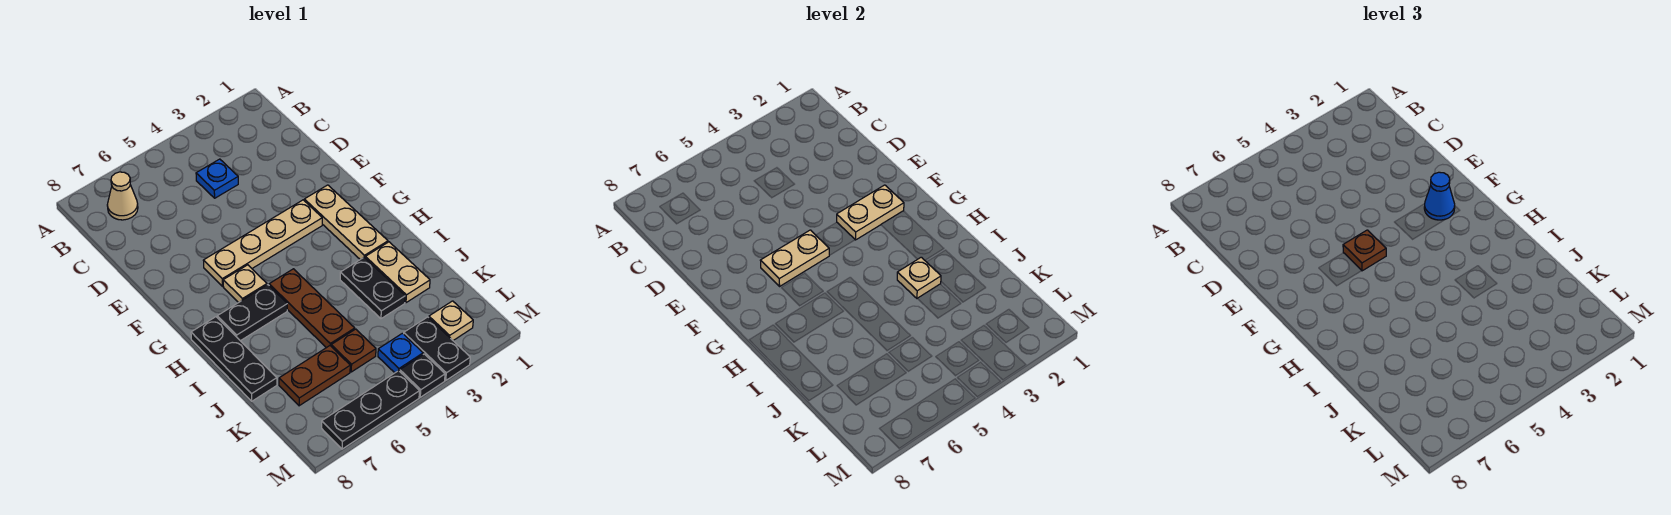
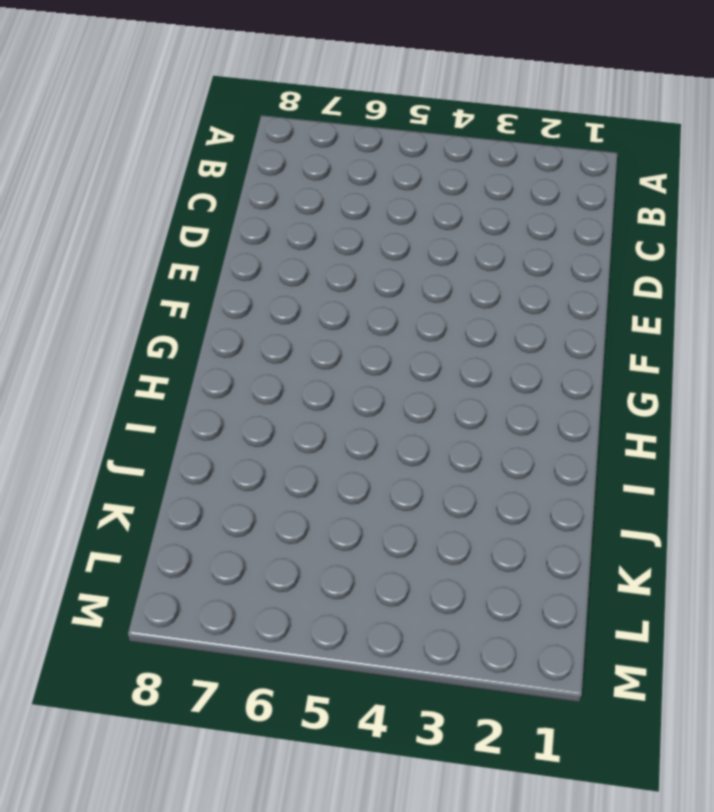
none -> tan 1x1 cone [107,172,138,220]
none -> blue 1x1 plate [196,159,238,198]
none -> tan 1x3 plate [304,185,388,259]

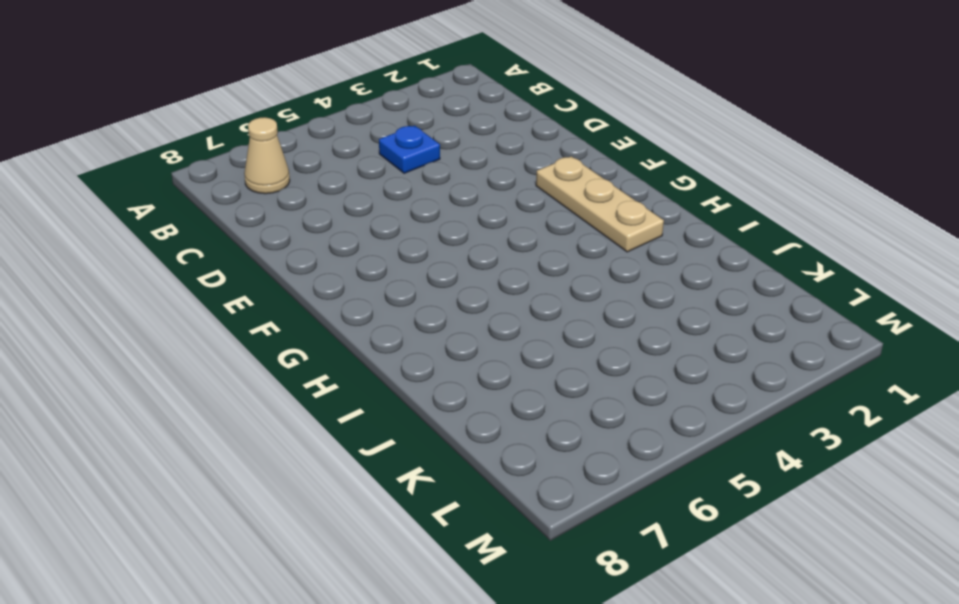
none -> tan 1x4 plate [203,200,322,286]
none -> tan 1x1 plate [223,265,267,303]
none -> brown 1x3 plate [269,269,355,348]

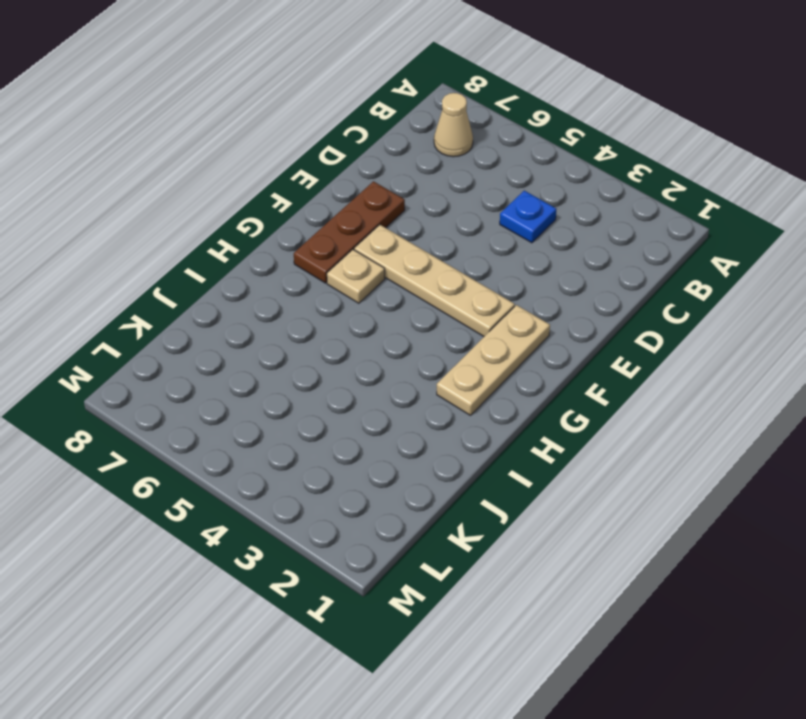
brown 1x3 plate [294,181,405,283] -> brown 1x3 plate moved to [269,269,355,348]
none -> black 1x2 plate [217,285,287,341]
none -> black 1x3 plate [191,317,277,401]
none -> tan 1x2 plate [365,242,430,303]

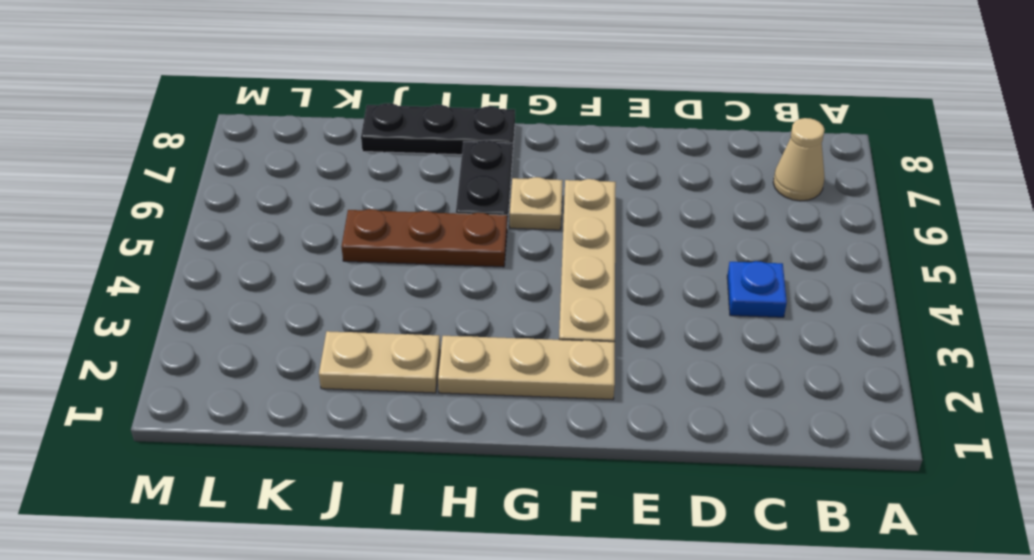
none -> black 1x2 plate [340,257,405,319]
none -> brown 1x1 plate [331,329,376,372]
none -> brown 1x2 plate [279,346,350,406]

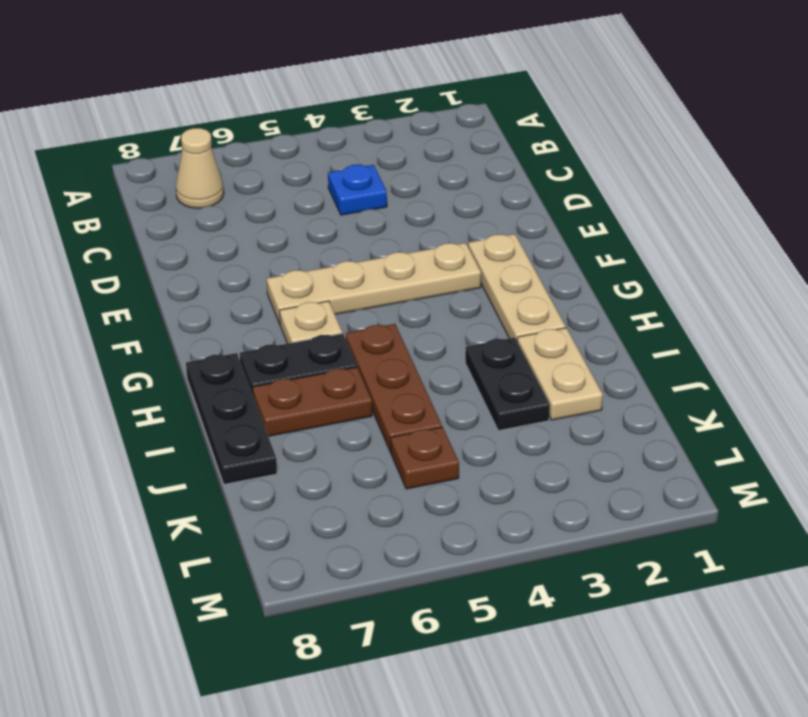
brown 1x2 plate [253,367,372,436] -> brown 1x2 plate moved to [279,346,350,406]
none -> tan 1x1 plate [429,301,473,340]
none -> black 1x2 plate [404,317,470,380]
none -> blue 1x1 plate [378,333,423,373]

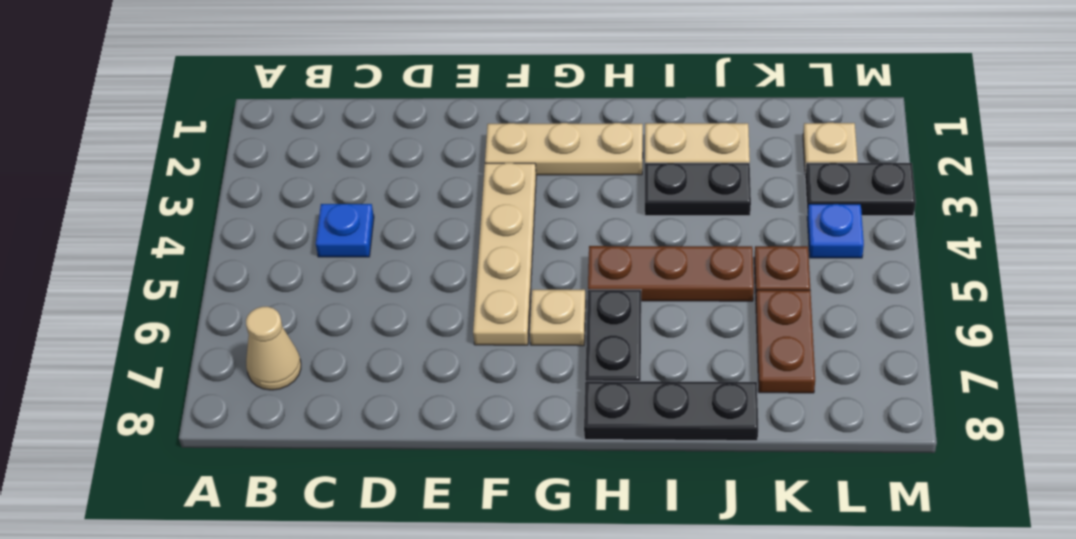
none -> black 1x1 plate [400,354,445,397]
none -> black 1x3 plate [322,371,420,449]
none -> tan 1x2 plate [837,185,904,240]

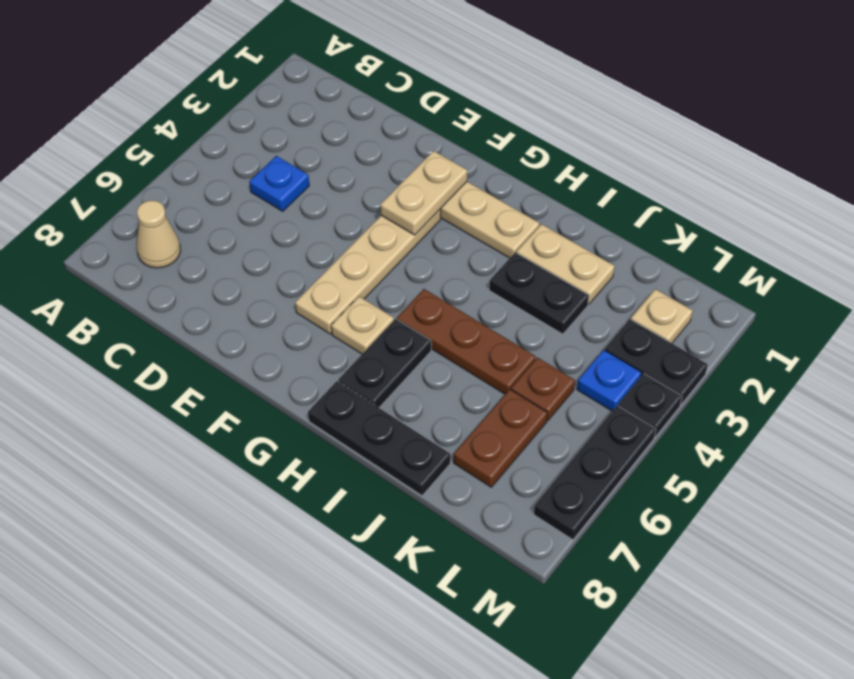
none -> tan 1x2 plate [760,230,829,286]
none -> tan 1x1 plate [897,257,941,298]
none -> blue 1x1 cone [1424,172,1455,220]

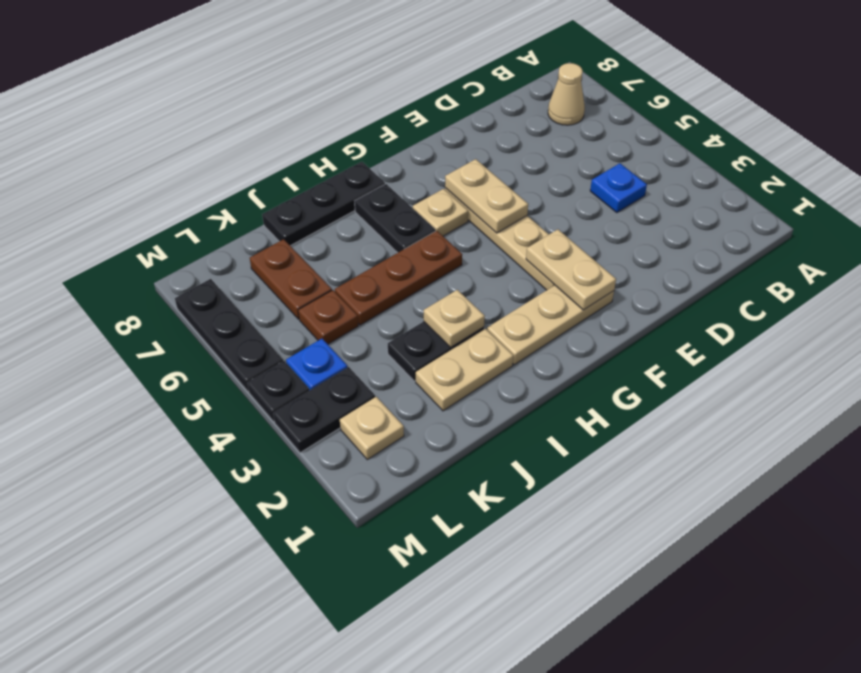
none -> blue 1x1 cone [1424,172,1455,220]
none -> brown 1x1 plate [1343,230,1386,271]

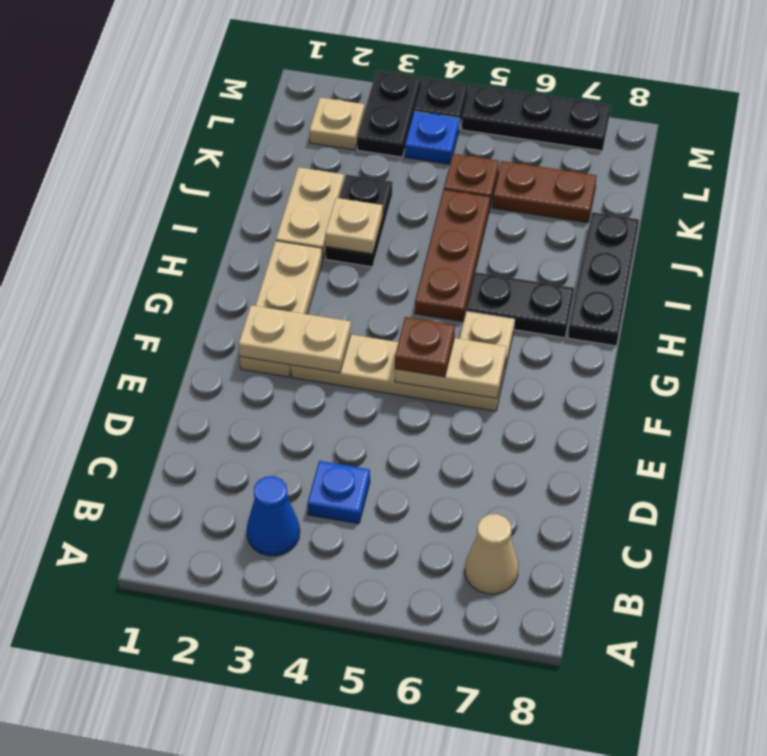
blue 1x1 cone [247,476,300,556] -> blue 1x1 cone moved to [1424,172,1455,220]

